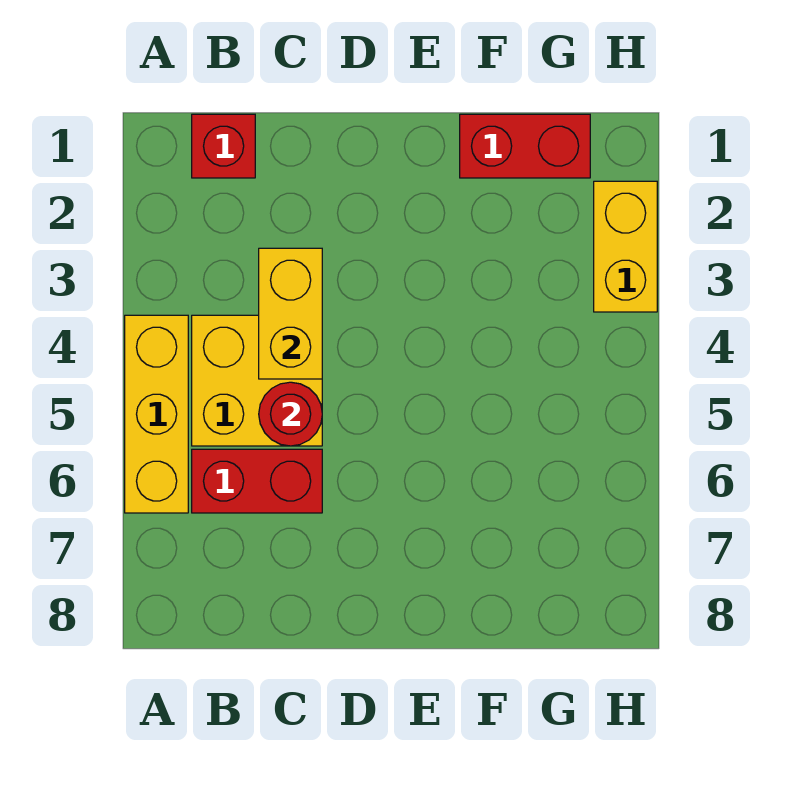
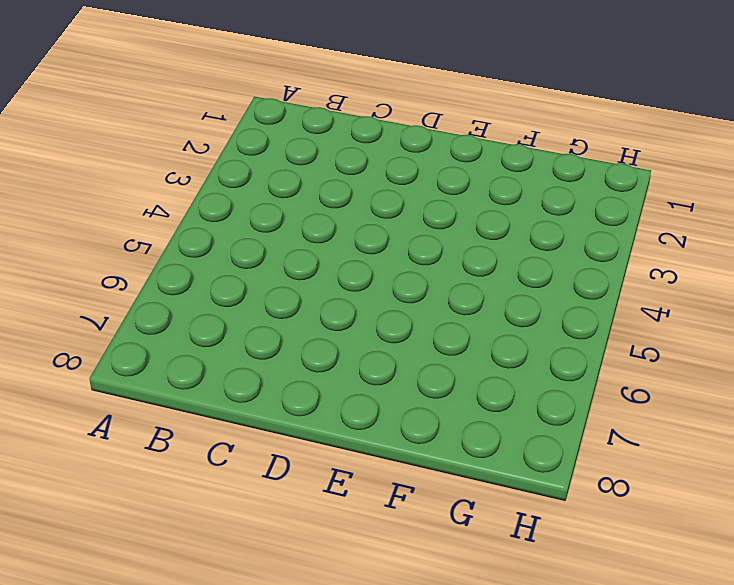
none -> yellow 1x3 brick [125,315,188,513]
none -> red 1x1 brick [192,114,255,178]

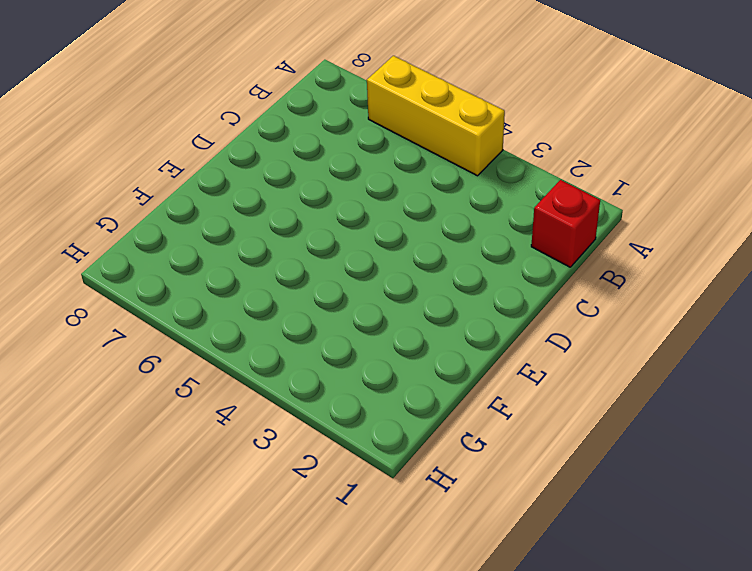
none -> yellow 2x2 brick [192,315,322,446]
none -> red 1x2 brick [192,449,322,513]

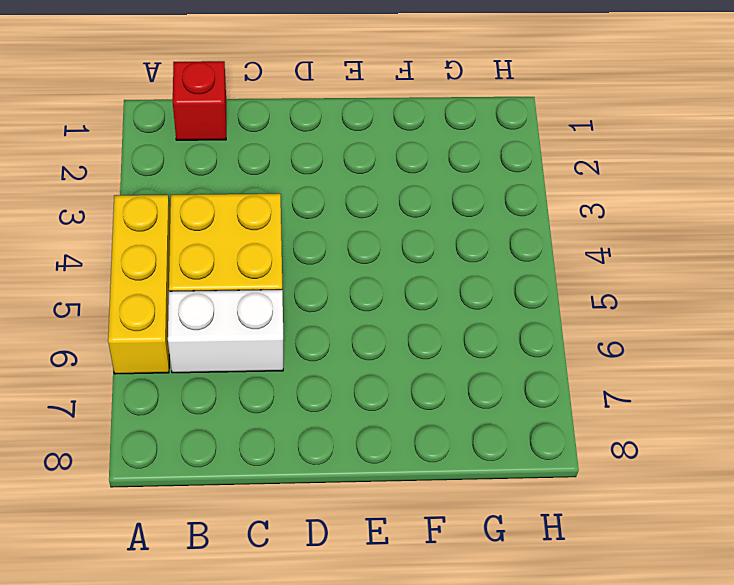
white 1x2 brick [168,290,283,373] -> red 1x2 brick [192,449,322,513]
none -> red 1x2 brick [460,114,590,178]
none -> yellow 1x2 brick [594,181,657,312]

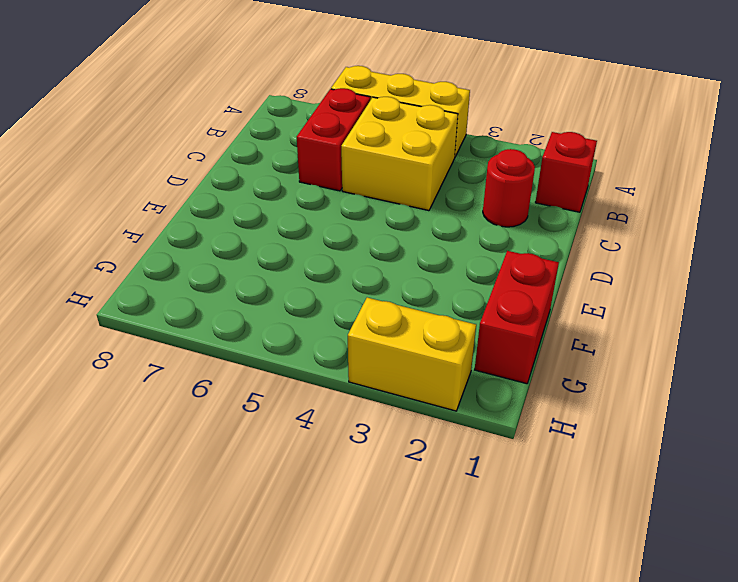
red 1x1 round brick [483,149,535,227] -> red 1x1 round brick moved to [259,382,322,446]
none -> yellow 1x2 brick [259,248,322,379]

